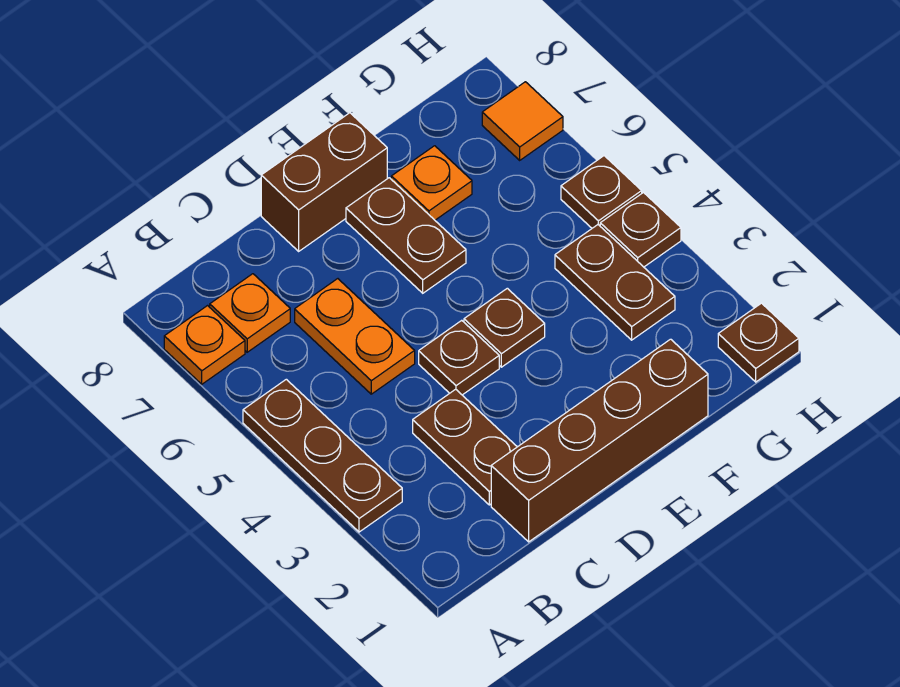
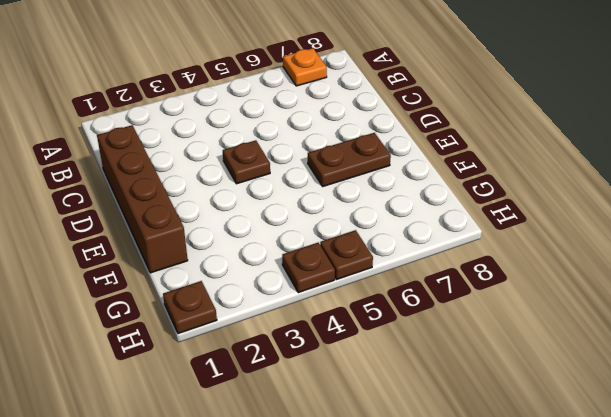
none -> brown 1x3 plate [243,379,402,532]
none -> orange 1x1 plate [210,274,290,352]
none -> brown 1x2 plate [413,389,517,505]

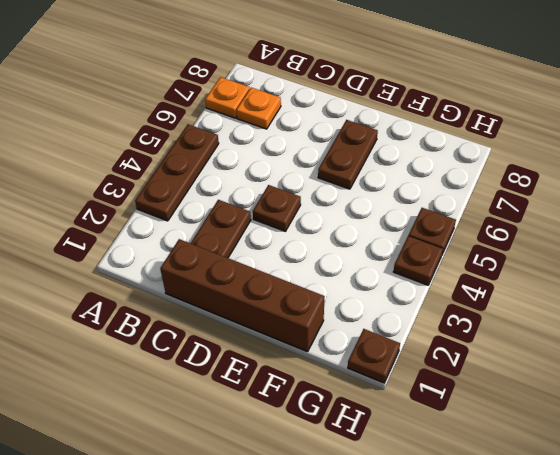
none -> orange 1x2 plate [295,279,415,394]
none -> brown 1x2 brick [261,113,387,251]
none -> brown 1x1 plate [464,288,545,367]

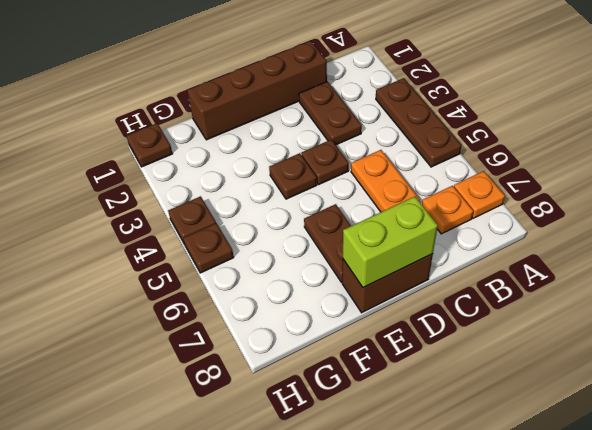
lime 1x2 brick [343,197,438,288] -> none
none -> orange 1x1 plate [391,146,472,220]
none -> brown 1x2 plate [555,225,675,340]
none -> orange 1x1 tile [482,82,563,160]

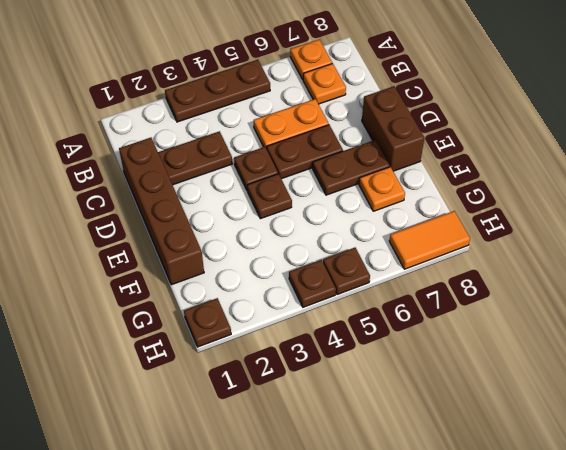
brown 1x2 plate [267,125,343,179] -> brown 1x2 plate moved to [555,225,675,340]
orange 1x2 tile [389,211,470,269] -> orange 1x1 tile [482,82,563,160]

